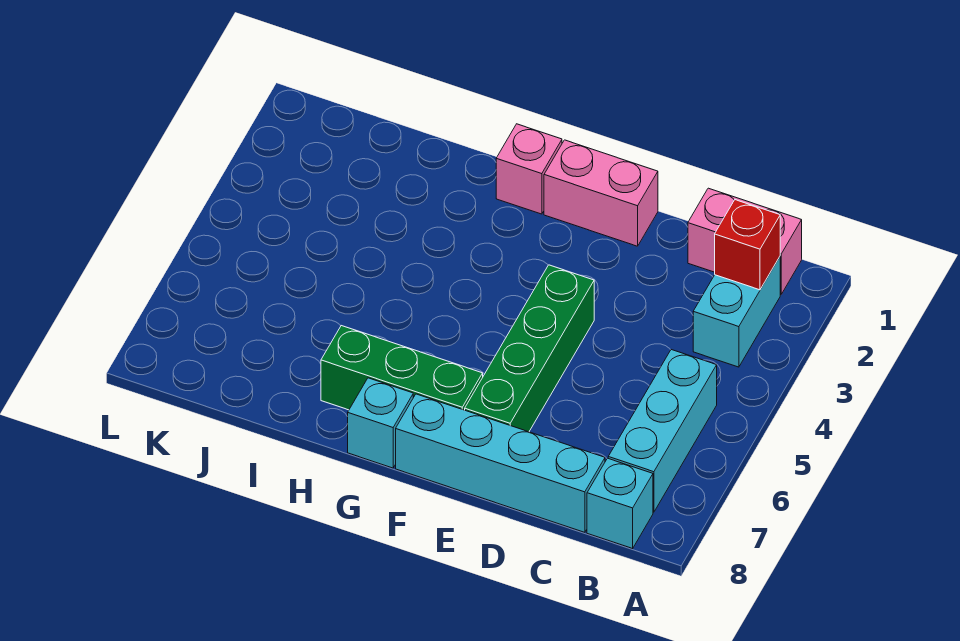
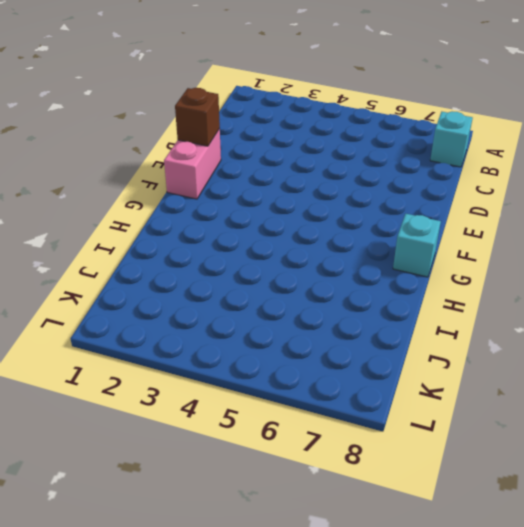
brown 1x1 brick [175,88,220,146] -> none
none -> pink 1x2 brick [688,188,802,294]
none -> cyan 1x2 brick [693,257,780,367]

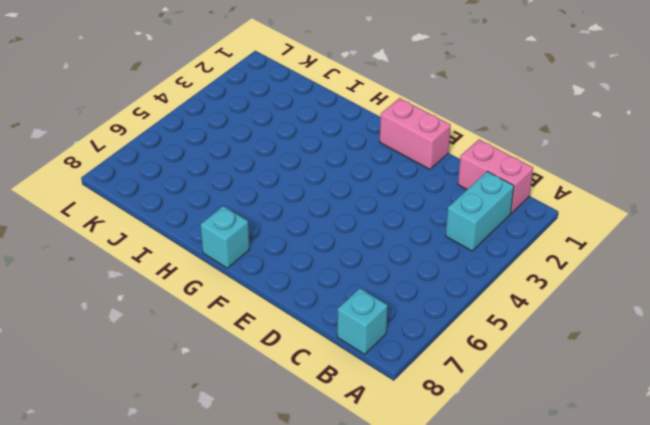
none -> cyan 1x3 brick [608,350,717,512]
none -> cyan 1x4 brick [396,394,605,532]

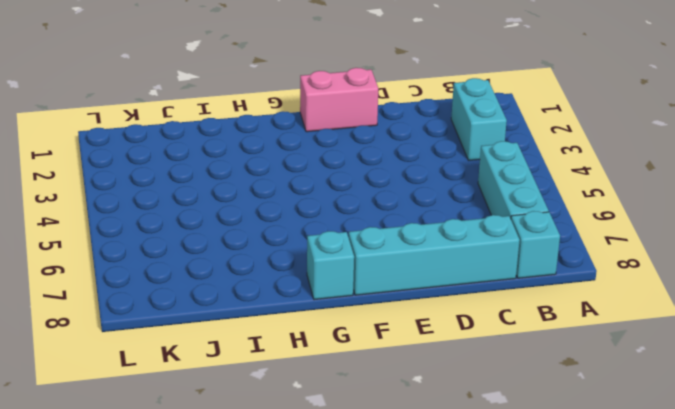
none -> pink 1x2 brick [688,188,802,294]
none -> green 1x4 brick [465,265,594,432]

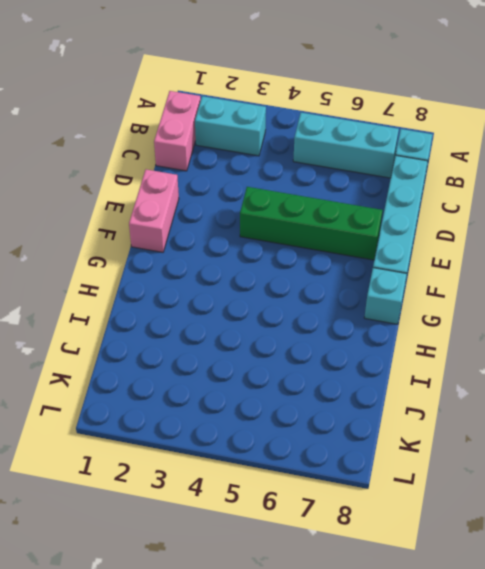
none -> green 1x3 brick [321,326,483,410]
none -> pink 1x1 brick [496,124,562,214]

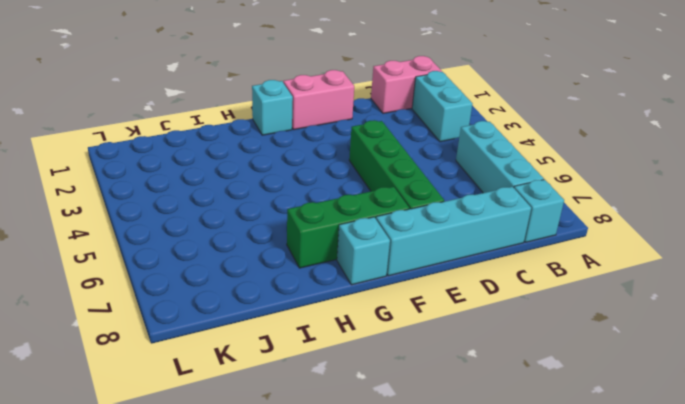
cyan 1x1 brick [252,80,293,135] -> pink 1x1 brick [496,124,562,214]
none -> red 1x1 brick [715,200,780,290]

